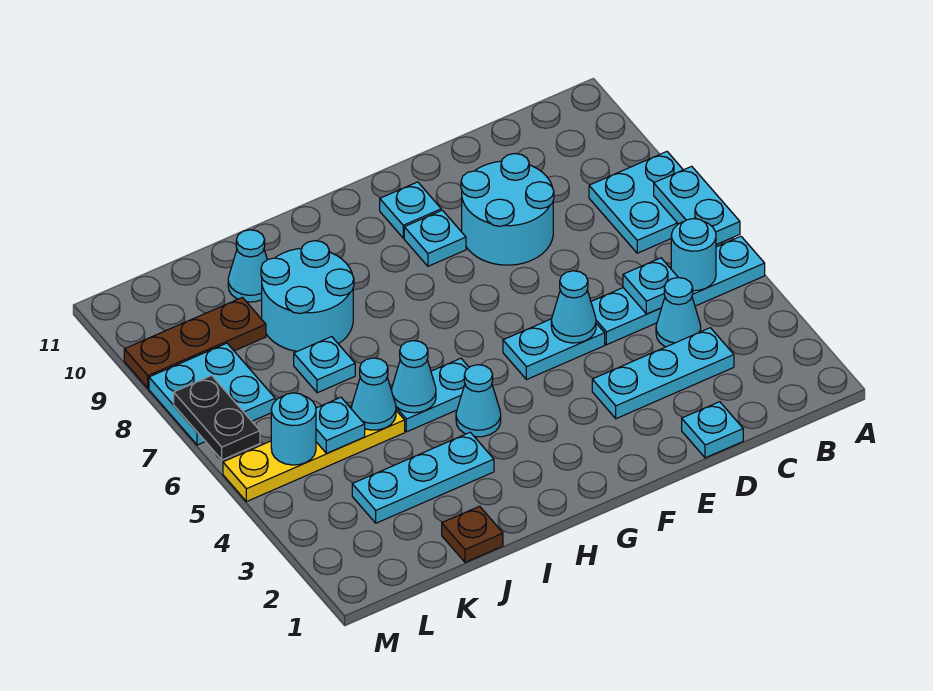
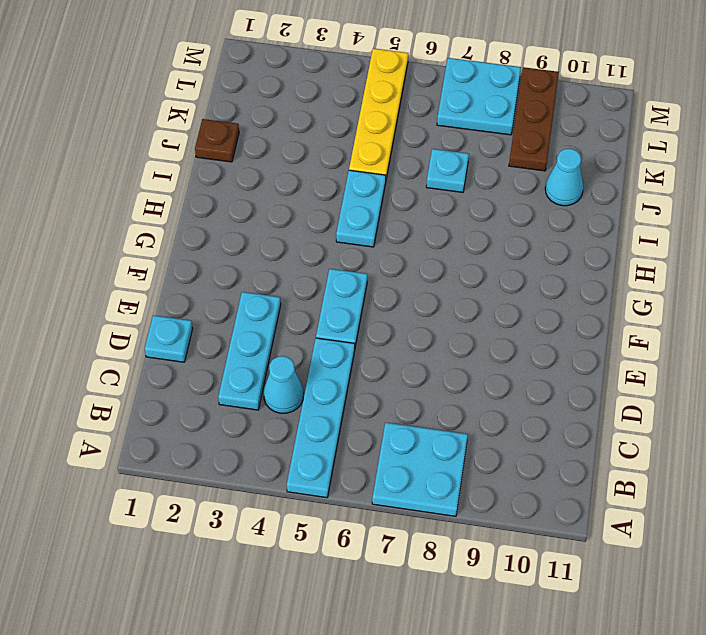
none -> cyan 2x2 round brick [461,154,554,265]
none -> cyan 1x1 plate [404,210,466,266]
none -> cyan 1x1 plate [380,182,441,238]

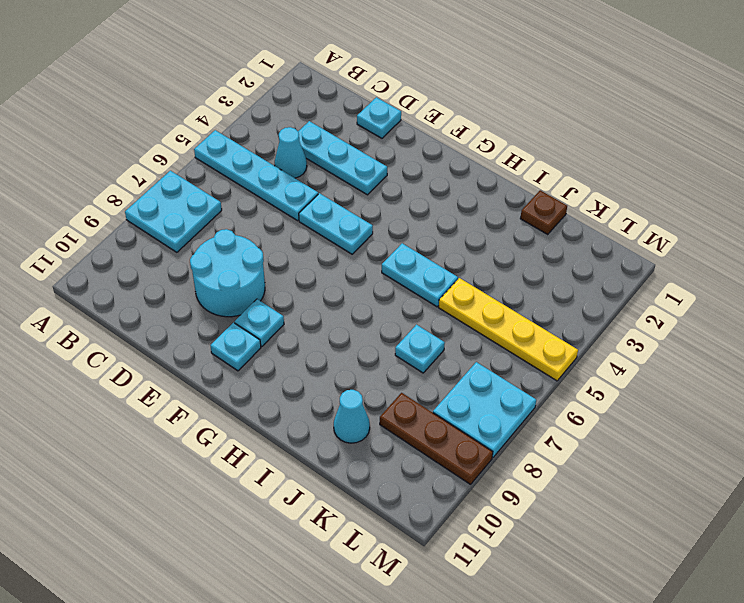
none -> cyan 1x1 cone [456,365,501,437]
none -> cyan 1x3 plate [352,432,494,523]
none -> cyan 2x2 round brick [261,241,354,352]

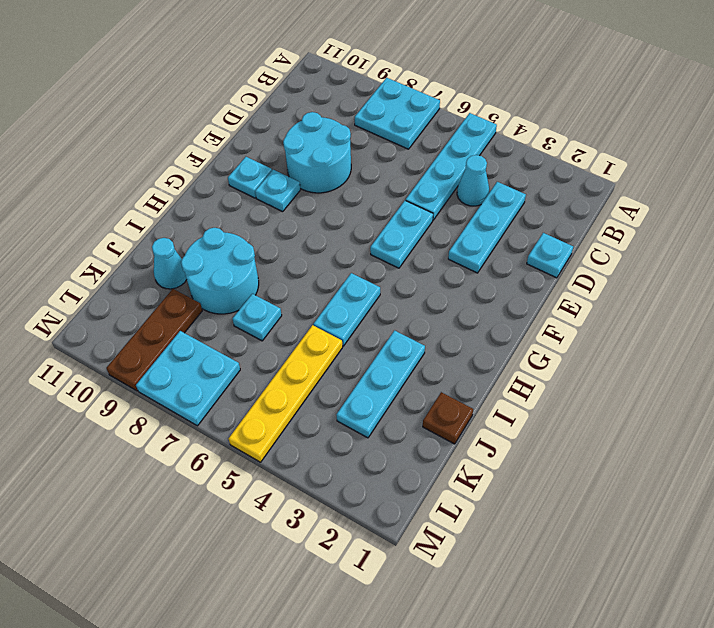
none -> cyan 1x1 cone [456,365,501,437]
none -> cyan 1x2 plate [654,166,740,245]
none -> cyan 1x1 round brick [671,219,716,291]

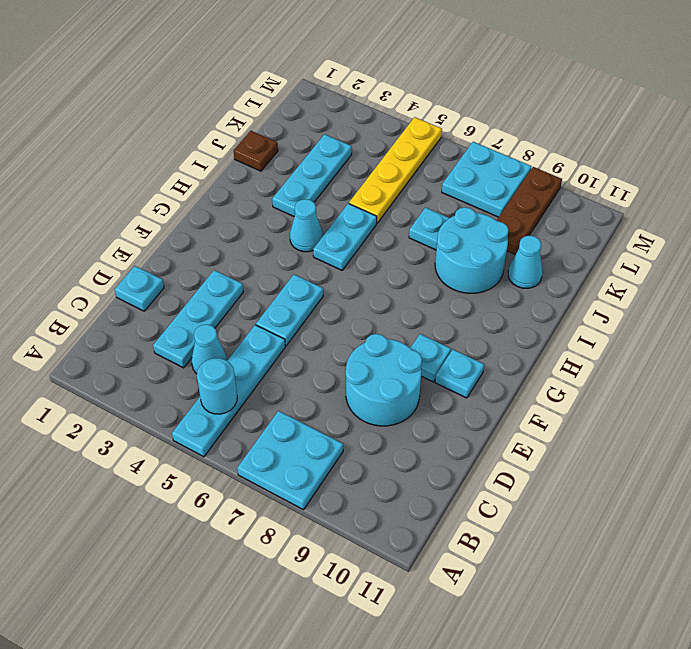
none -> cyan 1x2 plate [654,166,740,245]
none -> cyan 1x1 plate [623,258,678,314]
none -> cyan 1x1 cone [551,271,596,343]

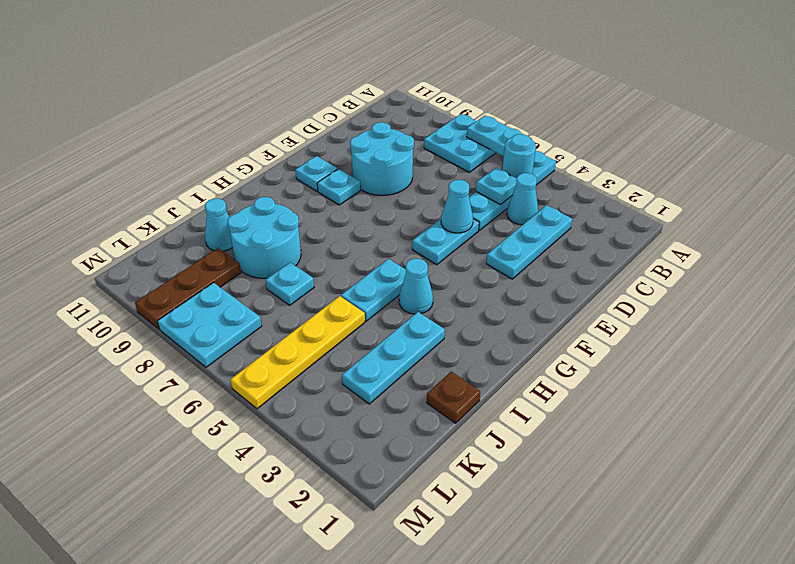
none -> cyan 1x1 plate [682,402,743,458]
none -> cyan 1x1 cone [391,341,436,413]
none -> cyan 1x1 cone [351,358,396,430]

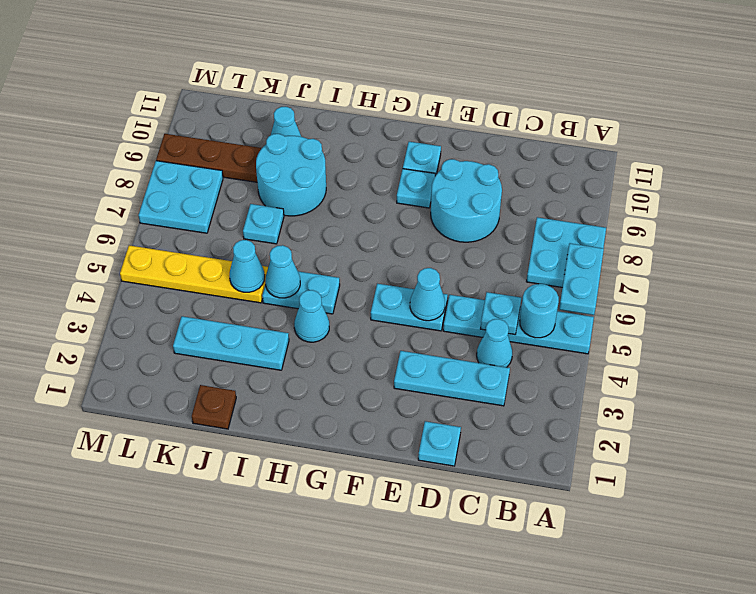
none -> cyan 1x1 plate [316,397,365,453]
none -> cyan 1x1 round brick [271,393,316,465]
none -> black 1x2 plate [174,376,260,460]

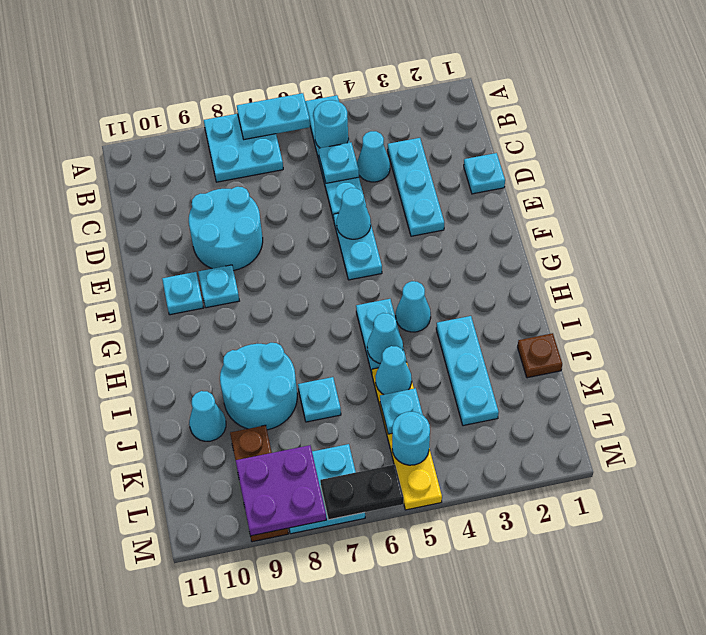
purple 2x2 plate [236,445,326,536] -> none

